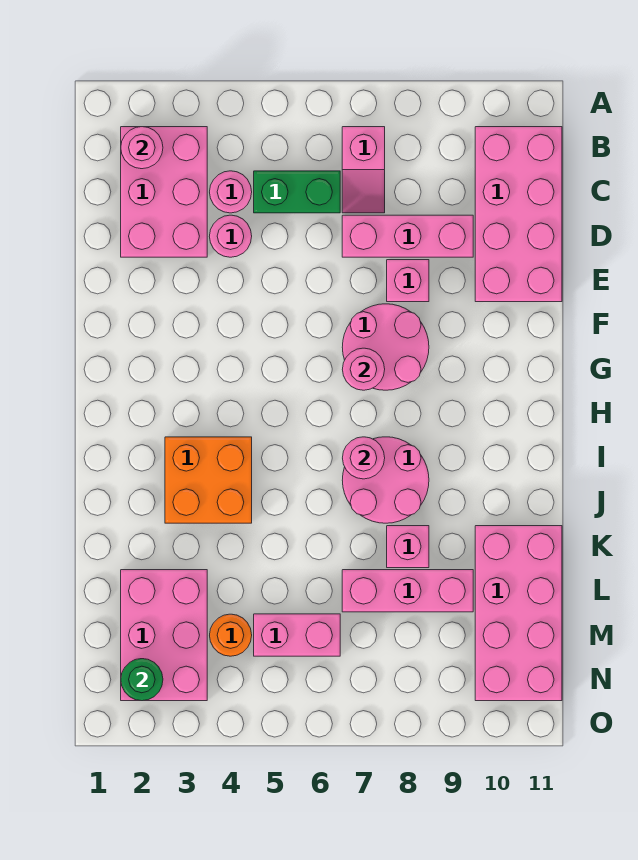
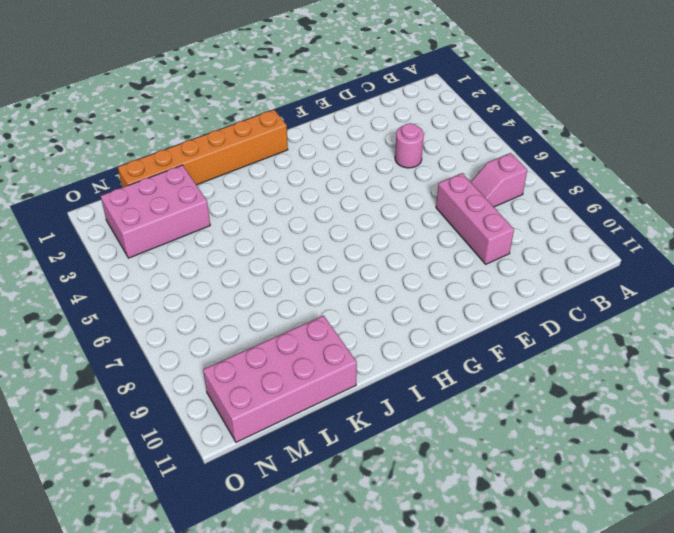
orange 1x6 brick [118,110,288,187] -> none
none -> pink 2x3 brick [121,127,207,257]
none -> pink 2x4 brick [475,127,562,302]
none -> pink 1x1 round brick [210,171,252,213]

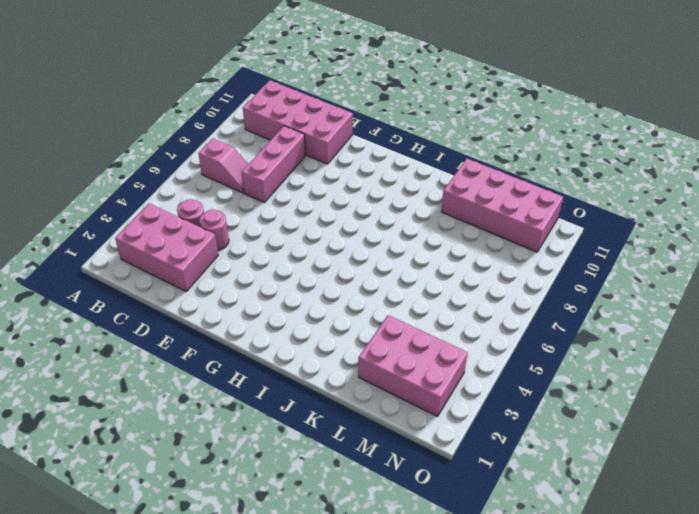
none -> green 1x2 brick [254,171,340,213]
none -> pink 1x1 brick [387,260,429,302]
none -> pink 2x2 round brick [342,304,429,390]

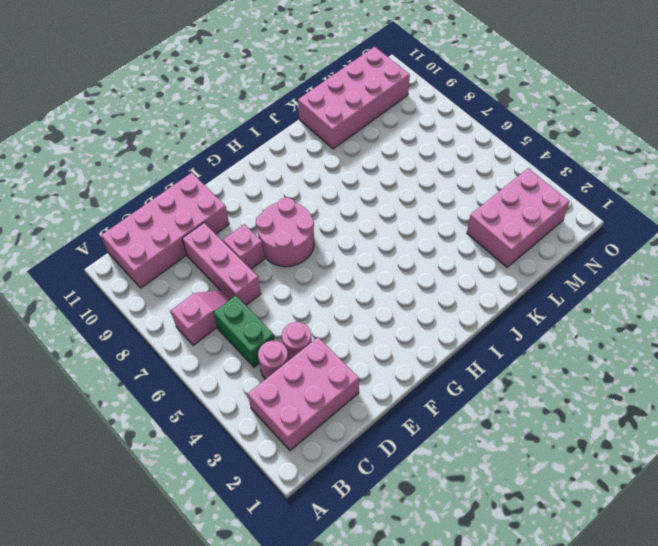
none -> orange 2x2 brick [165,437,252,523]
none -> pink 2x2 round brick [342,437,429,523]
none -> pink 1x1 brick [387,526,429,568]

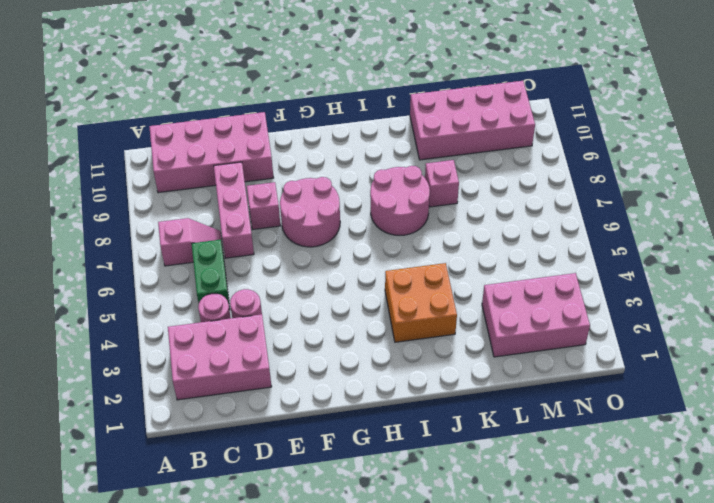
none -> pink 1x3 brick [342,570,473,612]
none -> orange 1x1 round brick [210,614,252,656]
none -> pink 1x2 brick [254,614,340,656]

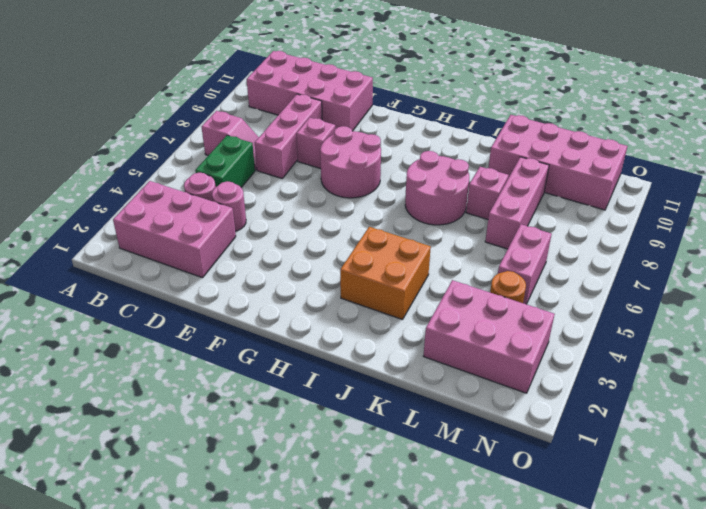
none -> pink 1x1 round brick [121,127,163,169]
none -> pink 1x1 round brick [342,348,385,390]
none -> pink 1x1 round brick [343,437,385,479]

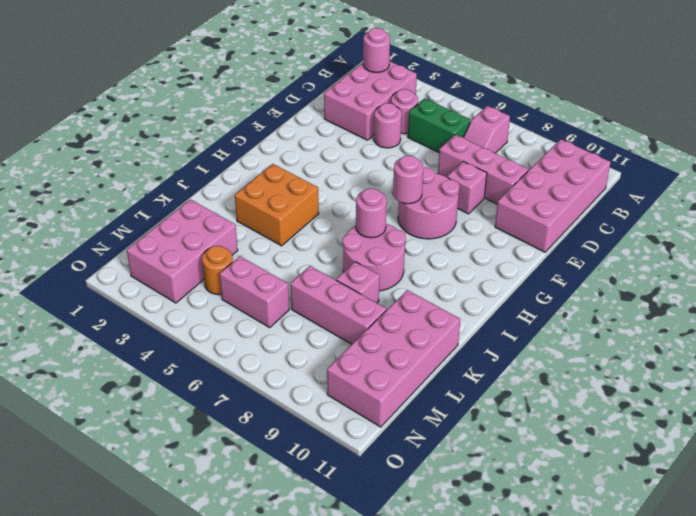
none -> green 1x1 round brick [121,659,163,701]

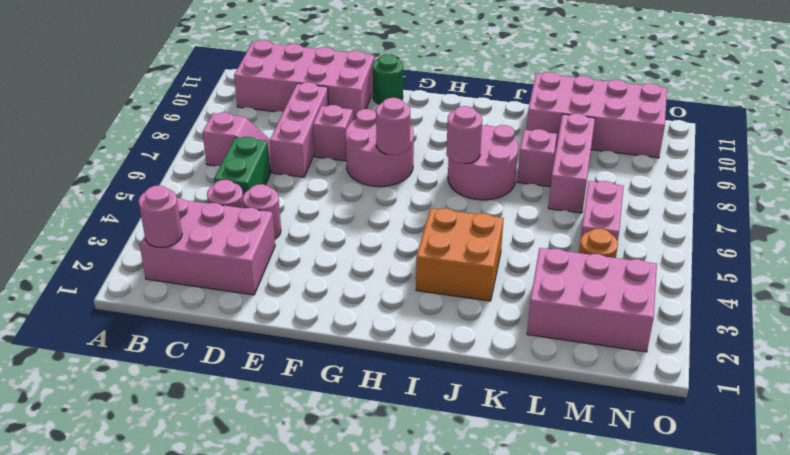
green 1x1 round brick [372,54,403,104] -> green 1x1 round brick moved to [121,659,163,701]

